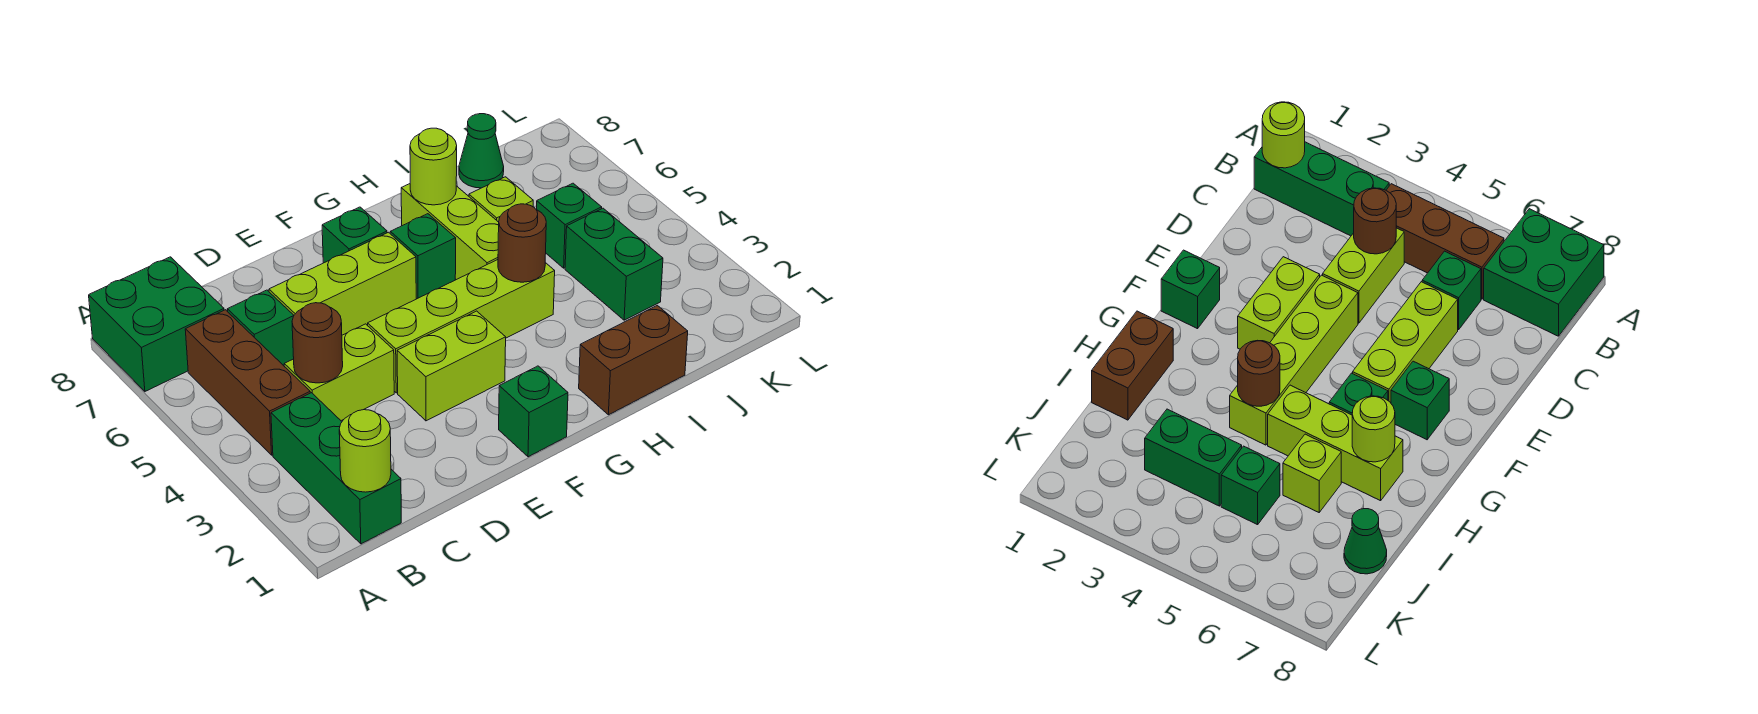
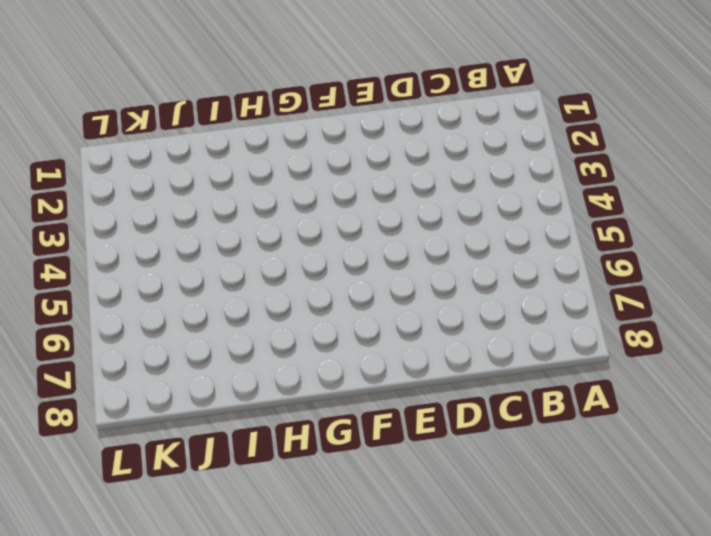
none -> green 2x2 brick [89,257,224,391]
none -> green 1x3 brick [271,393,401,544]
none -> brown 1x3 brick [185,310,310,455]

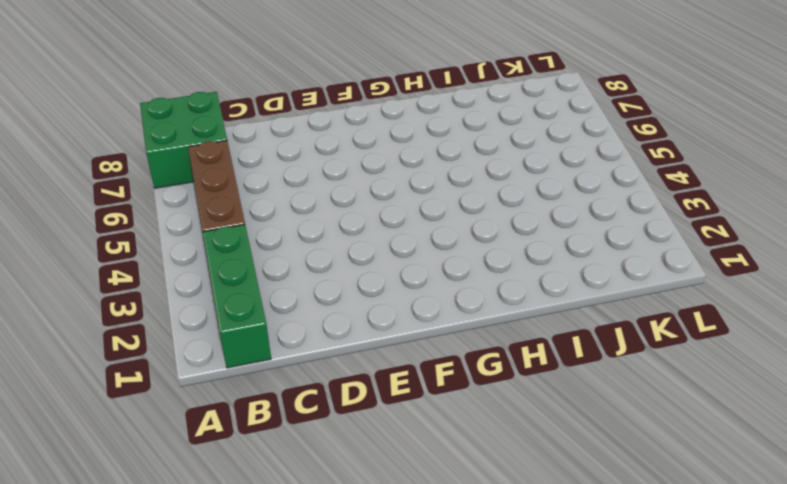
none -> lime 1x2 brick [284,324,394,421]
none -> green 1x1 brick [227,290,294,365]
none -> lime 1x3 brick [269,232,416,335]

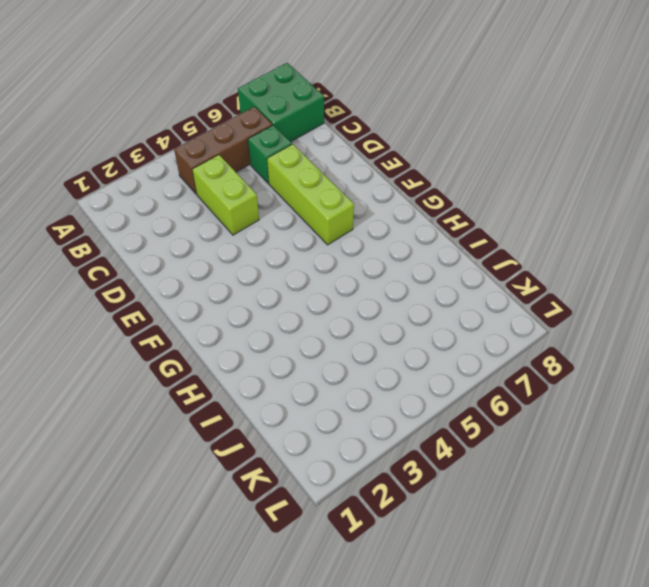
none -> green 1x3 brick [271,393,401,544]
none -> lime 1x2 brick [397,311,506,421]
none -> lime 1x4 brick [368,260,555,393]

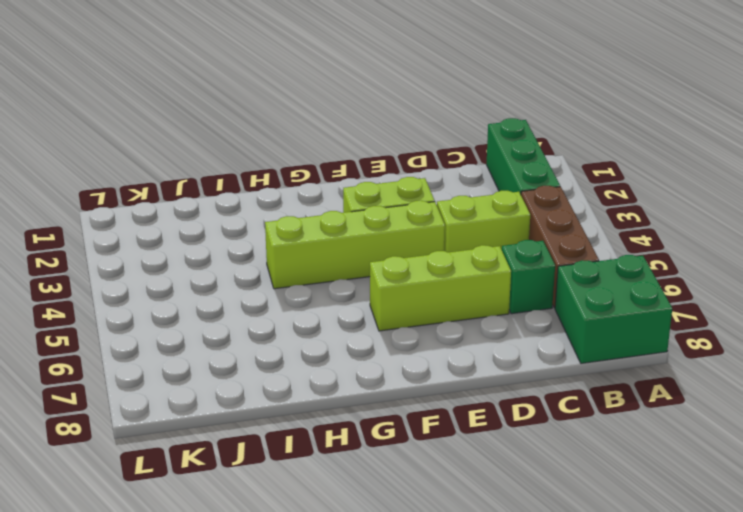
none -> green 1x1 brick [499,366,568,457]
none -> green 1x1 brick [322,207,387,263]
none -> green 1x1 brick [390,214,456,299]

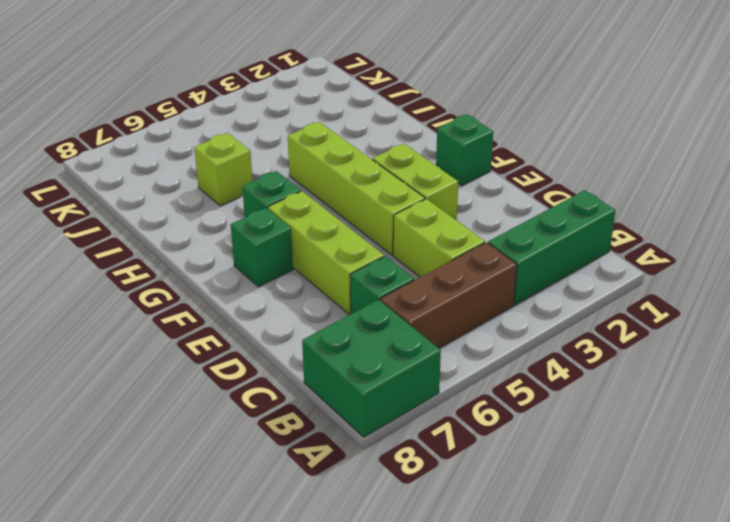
none -> brown 1x2 brick [579,305,688,415]
none -> lime 1x3 brick [401,184,499,280]
none -> green 1x2 brick [565,208,663,320]

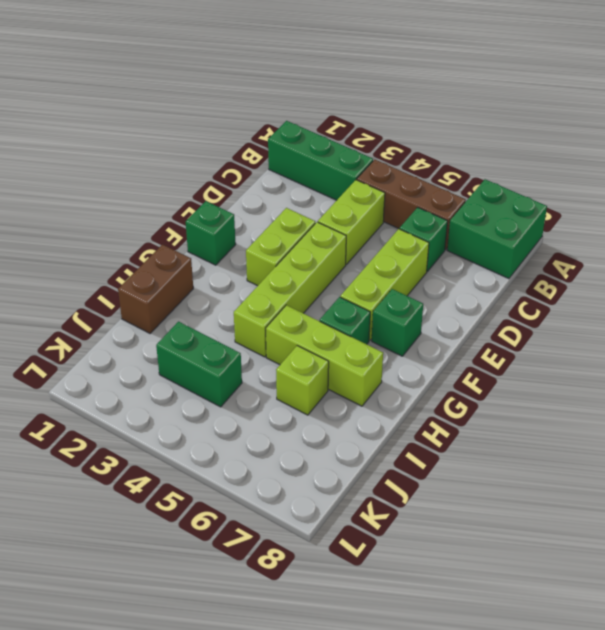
none -> green 1x1 brick [537,183,602,268]
none -> green 1x1 cone [459,114,504,188]
none -> lime 1x1 round brick [339,410,391,492]

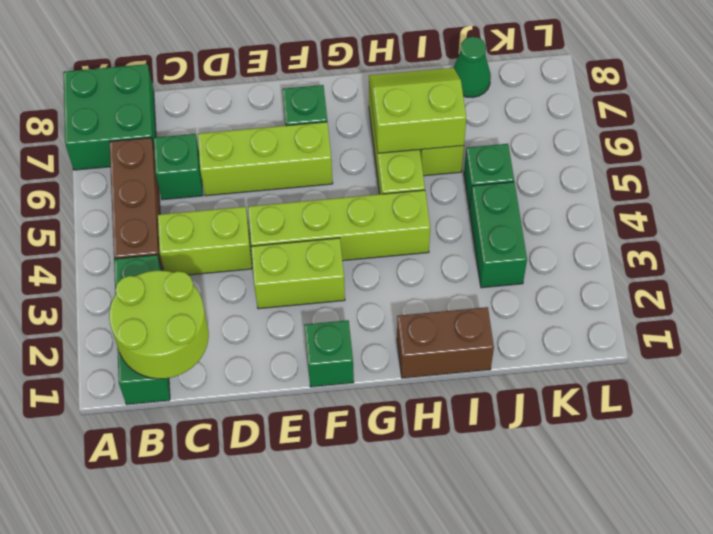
lime 2x2 round brick [109,271,209,379] -> lime 1x1 round brick [339,410,391,492]
lime 2x2 slope [369,68,466,153] -> lime 1x1 round brick [410,128,457,205]
none -> green 1x1 brick [390,214,456,299]
none -> brown 1x1 round brick [292,303,343,383]
none -> brown 1x1 round brick [498,204,546,282]

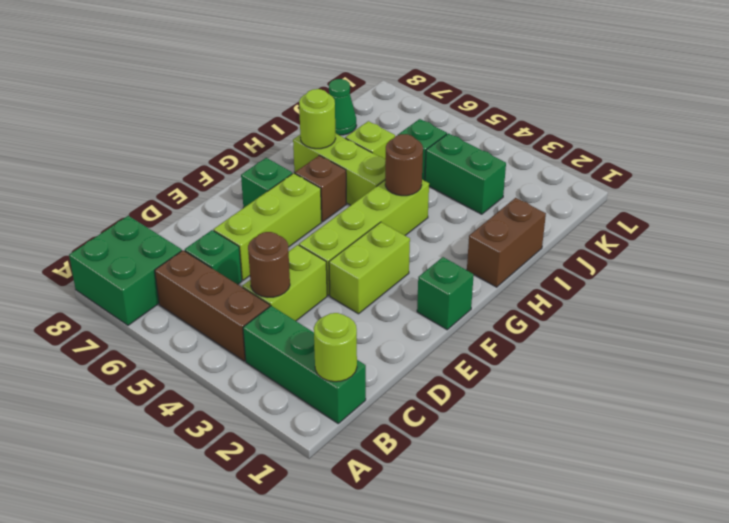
brown 1x1 brick [295,155,347,222] -> green 1x1 brick [390,214,456,299]

